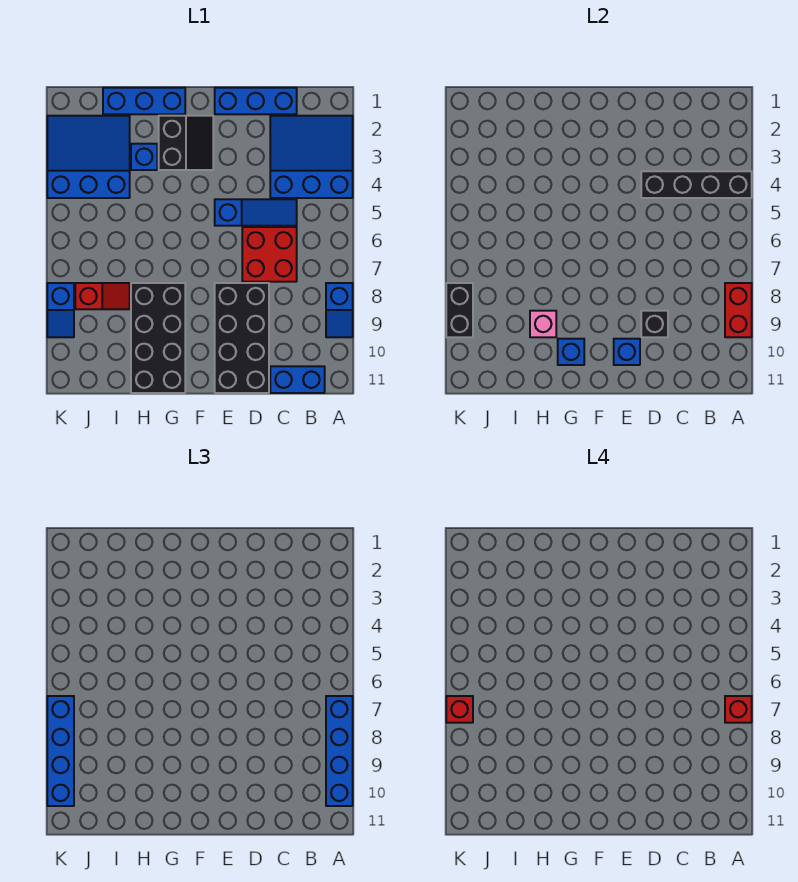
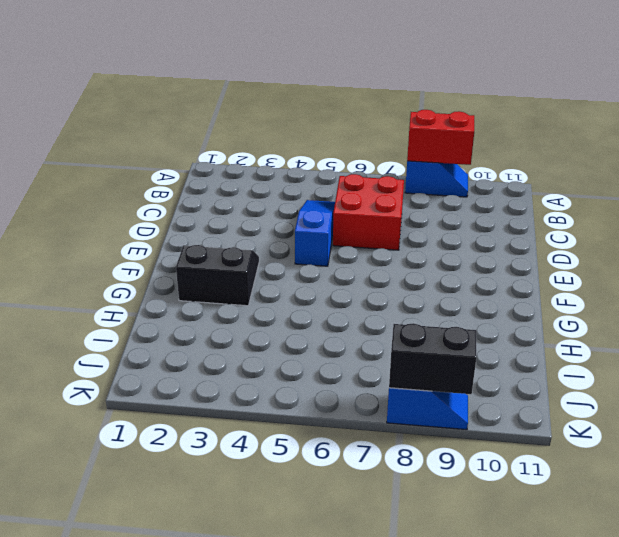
none -> blue 3x3 slope [270,116,353,198]
none -> blue 1x2 brick [270,366,325,393]
none -> blue 1x3 brick [215,88,297,114]

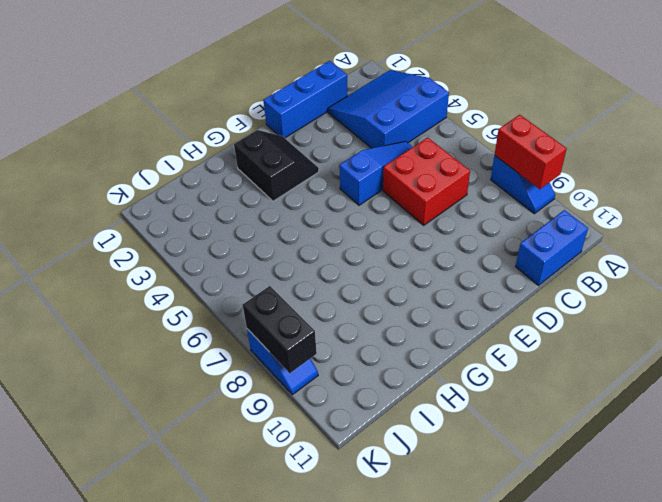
none -> black 2x4 brick [215,283,269,393]
none -> blue 1x3 brick [103,88,185,114]
none -> black 2x4 brick [131,283,185,393]

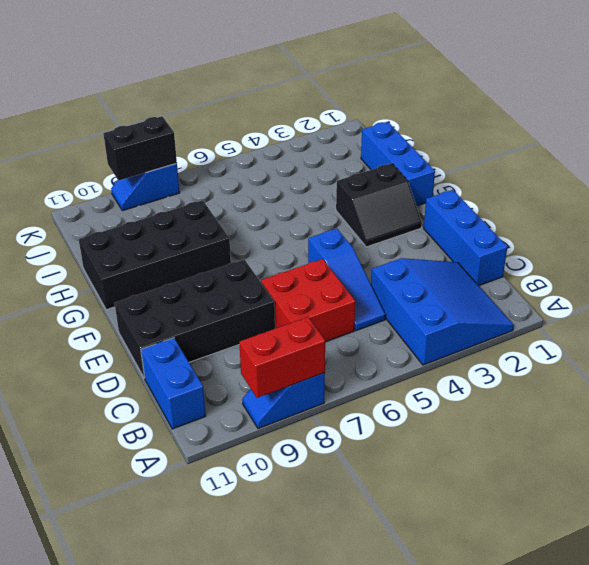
none -> blue 1x1 brick [131,144,157,170]
none -> blue 3x3 slope [47,116,130,198]
none -> red 1x2 slope [75,283,130,309]

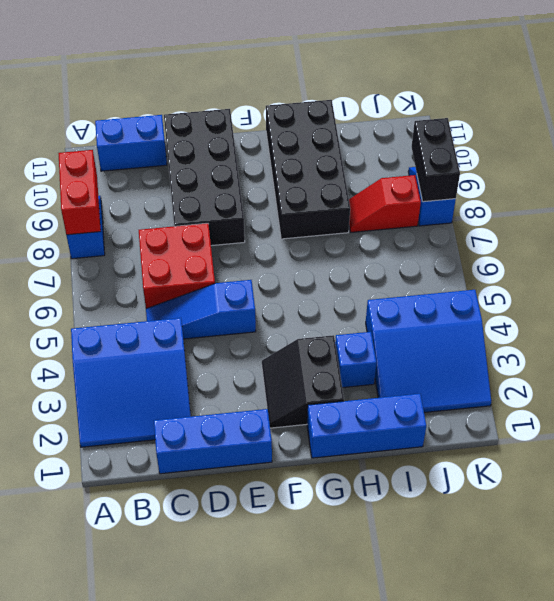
none -> black 1x4 brick [641,171,752,198]
none -> black 1x1 brick [641,311,668,337]
none -> blue 1x1 brick [614,339,640,365]

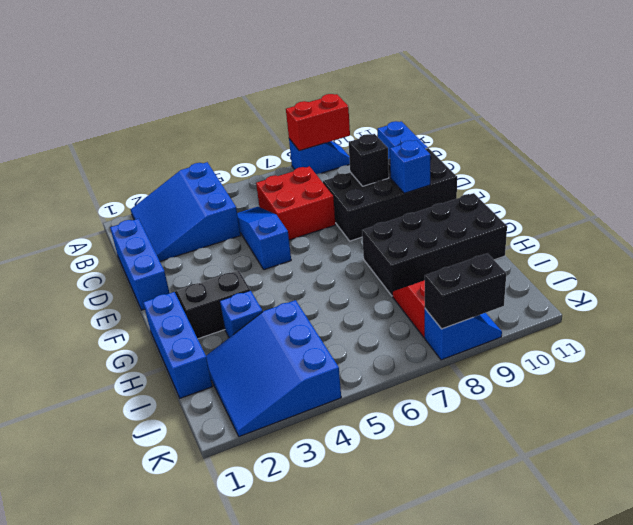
none -> black 1x4 brick [641,171,752,198]
none -> blue 1x1 brick [558,339,584,365]
none -> pink 1x1 brick [530,311,556,337]

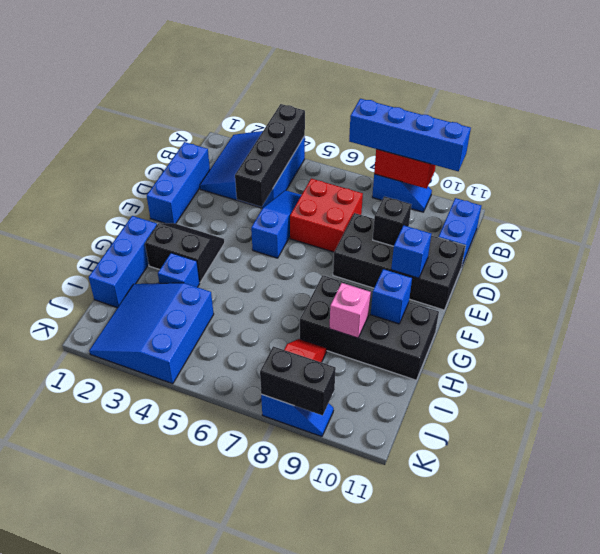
none -> blue 1x4 brick [47,696,74,806]
none -> red 1x1 brick [725,696,752,723]
none -> red 1x1 brick [446,696,473,723]

